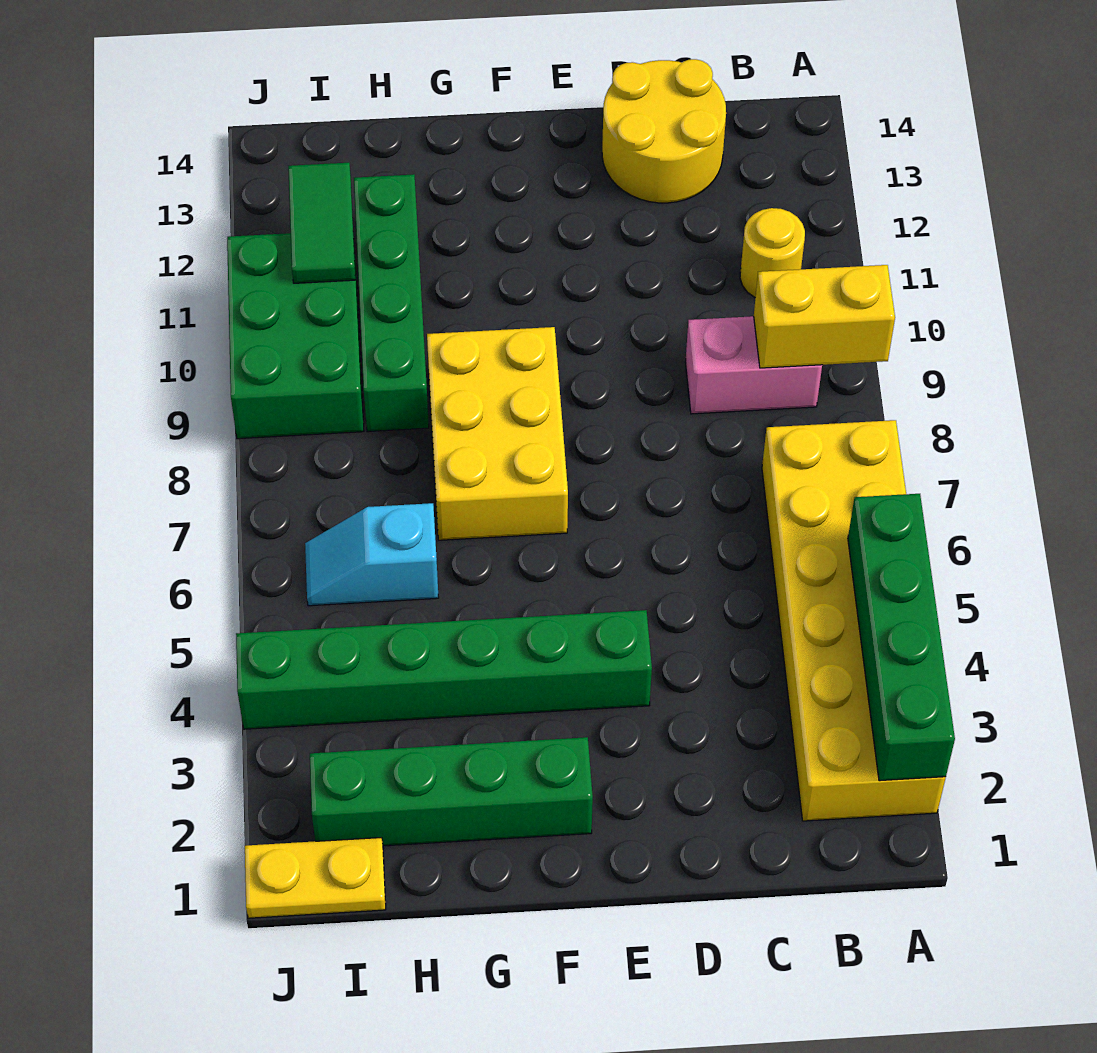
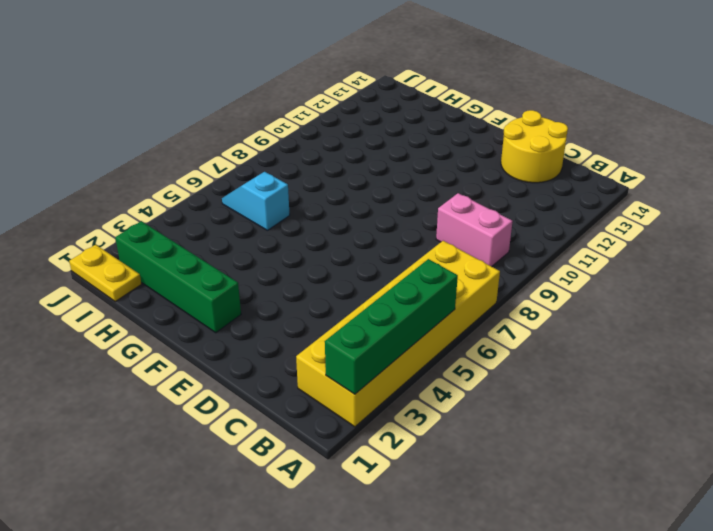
none -> yellow 1x1 round brick [740,208,805,298]
none -> green 1x6 brick [236,610,652,729]
none -> yellow 2x3 brick [427,327,568,540]

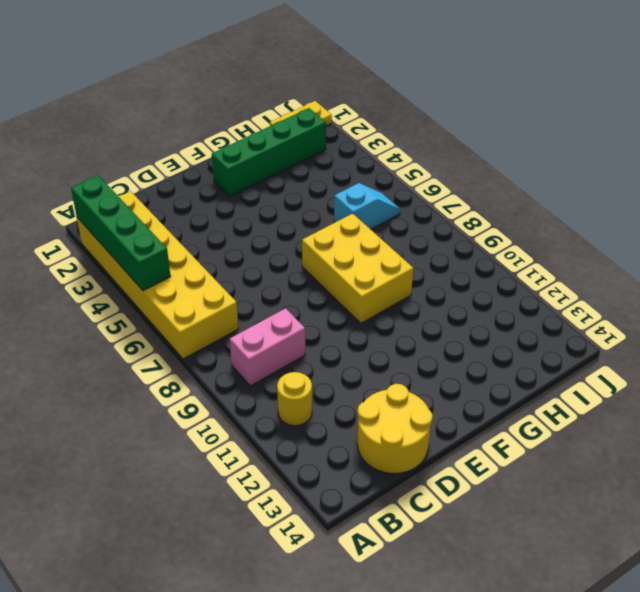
none -> green 1x6 brick [236,610,652,729]
none -> green 1x4 brick [354,174,429,432]
none -> green 2x3 brick [227,233,364,439]

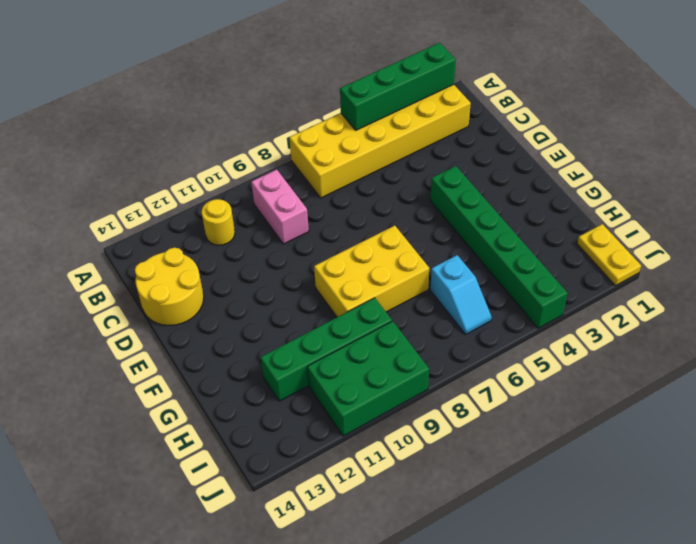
none -> green 1x4 brick [310,737,593,846]
none -> yellow 1x2 brick [754,265,895,368]
none -> green 1x2 tile [288,163,355,283]

